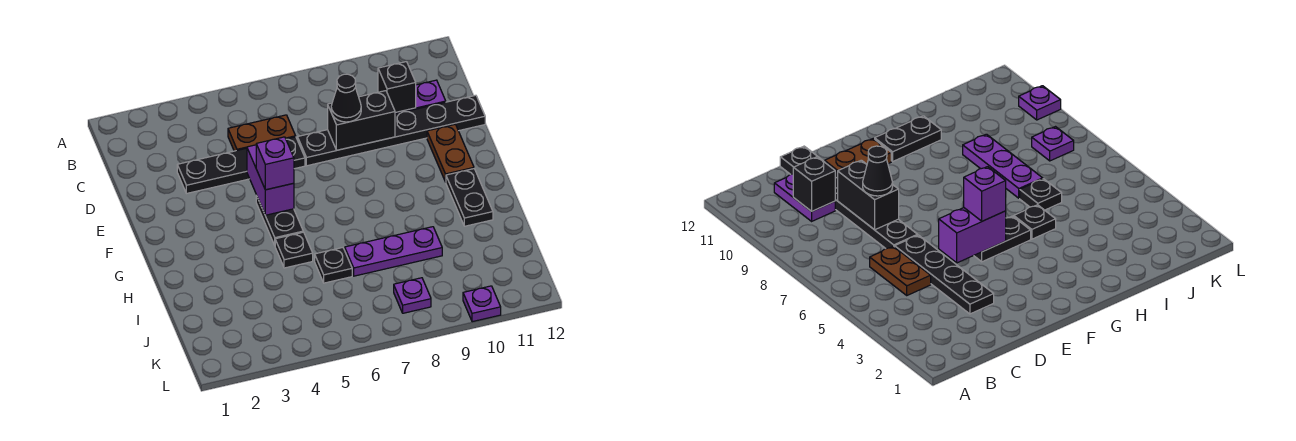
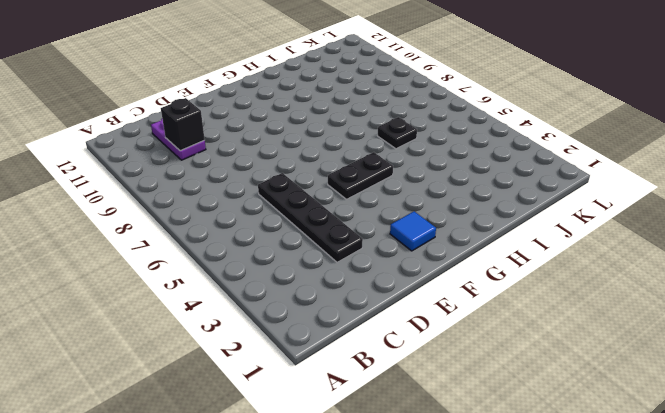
blue 1x1 tile [390,211,436,251] -> none
none -> brown 1x2 plate [228,115,296,151]
none -> black 1x6 plate [297,95,485,166]
none -> brown 1x2 plate [427,124,474,182]

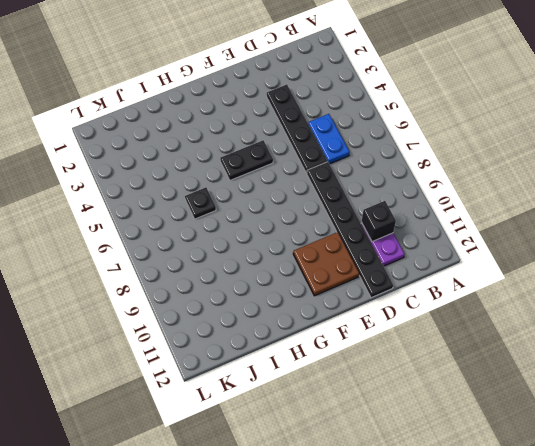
blue 1x2 plate [308,114,349,164] -> brown 1x2 plate [228,115,296,151]
brown 2x2 plate [293,232,359,296] -> brown 1x2 plate [427,124,474,182]
none -> black 1x2 plate [446,169,493,226]
none -> black 1x1 plate [275,232,313,268]
none -> purple 1x3 plate [345,227,442,276]

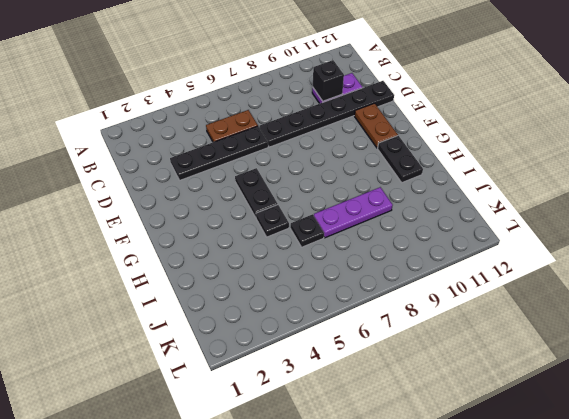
none -> purple 1x1 plate [394,278,431,313]
none -> purple 1x1 plate [463,286,501,322]
none -> black 1x2 brick [328,91,395,150]

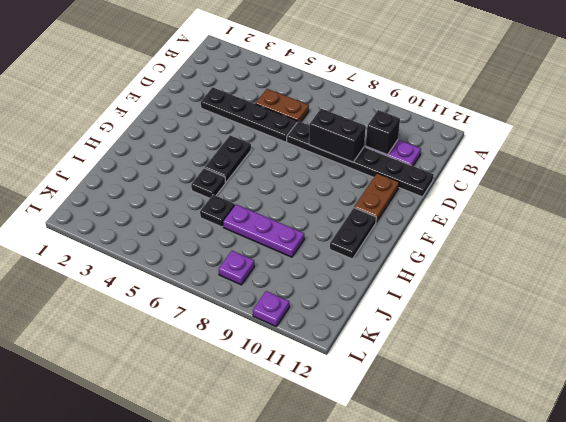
none -> purple 1x2 brick [247,145,294,215]
none -> black 1x1 cone [331,74,361,122]
none -> purple 1x1 brick [256,137,294,190]

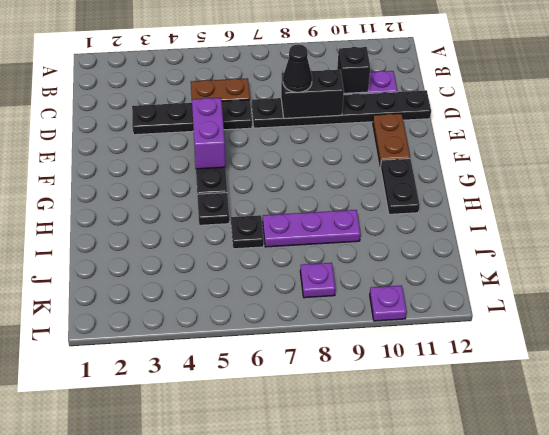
none -> purple 1x1 brick [256,137,294,190]

